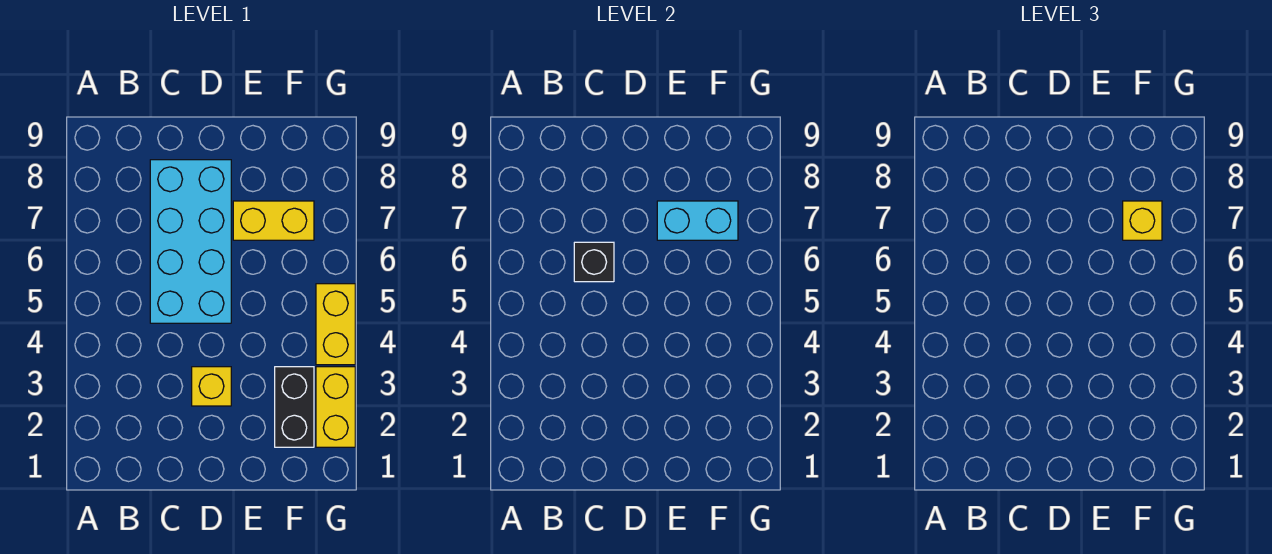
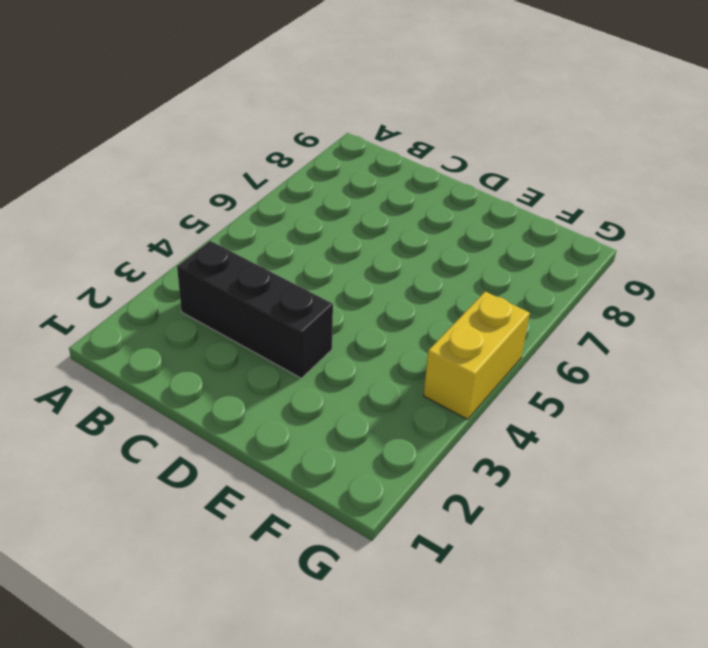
black 1x3 brick [177,241,333,378] -> yellow 1x1 brick [192,367,231,406]
none -> cyan 2x4 brick [150,160,231,323]
none -> yellow 1x2 brick [233,201,314,240]

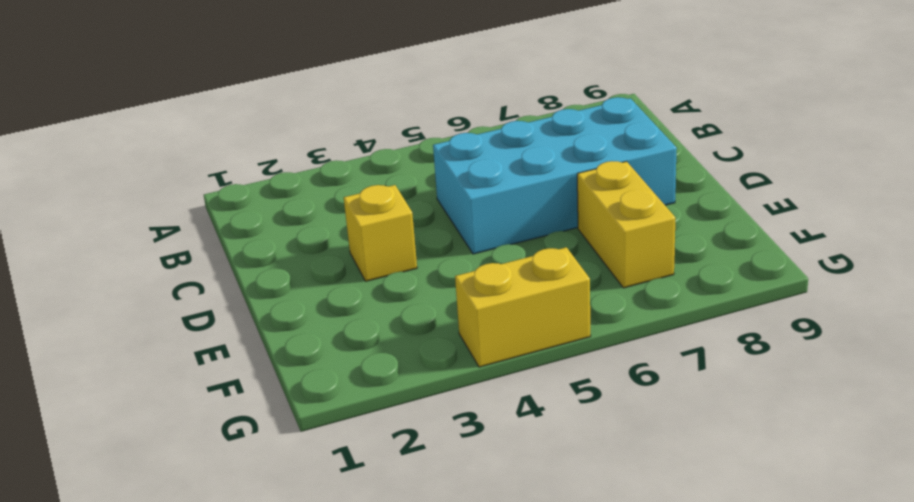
none -> black 1x2 brick [275,367,314,447]
none -> yellow 1x2 brick [316,367,355,447]

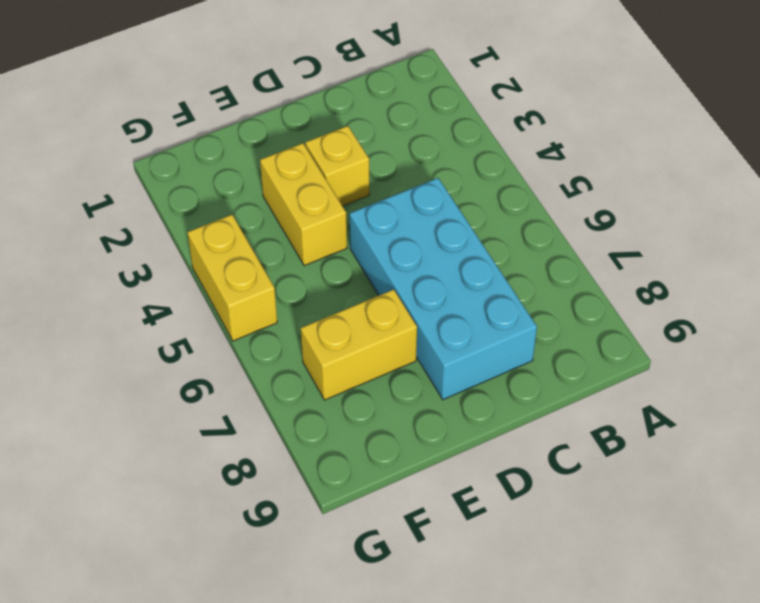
yellow 1x2 brick [260,143,347,266] -> yellow 1x2 brick moved to [316,367,355,447]
none -> black 1x2 brick [275,367,314,447]
none -> black 1x1 brick [574,242,614,282]

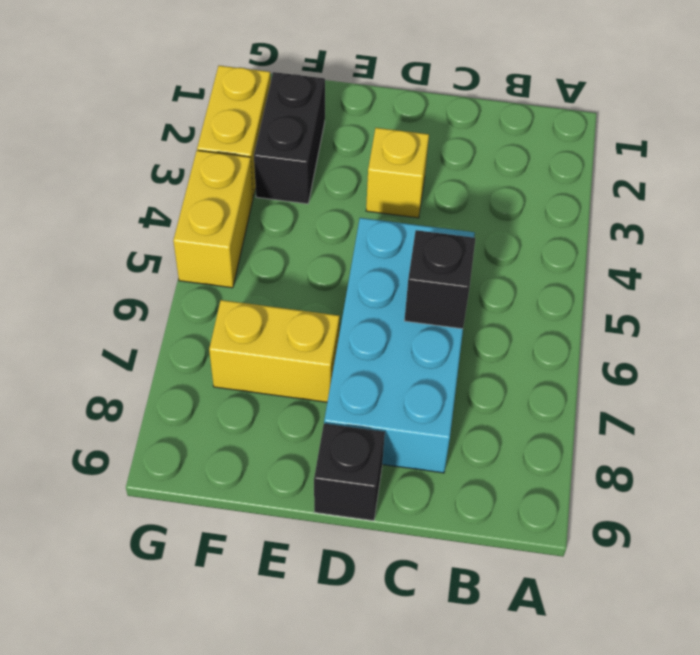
black 1x1 brick [314,424,385,521] -> none
none -> cyan 1x2 brick [657,201,738,240]
none -> yellow 1x1 brick [1123,201,1162,240]

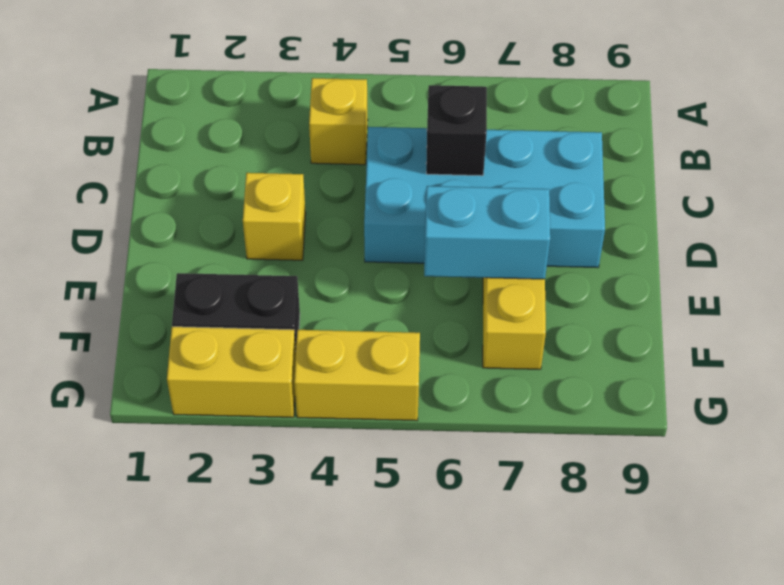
yellow 1x1 brick [309,78,368,165] -> yellow 1x1 brick moved to [1123,201,1162,240]
cyan 1x2 brick [424,186,550,279] -> cyan 1x2 brick turned to [657,201,738,240]

